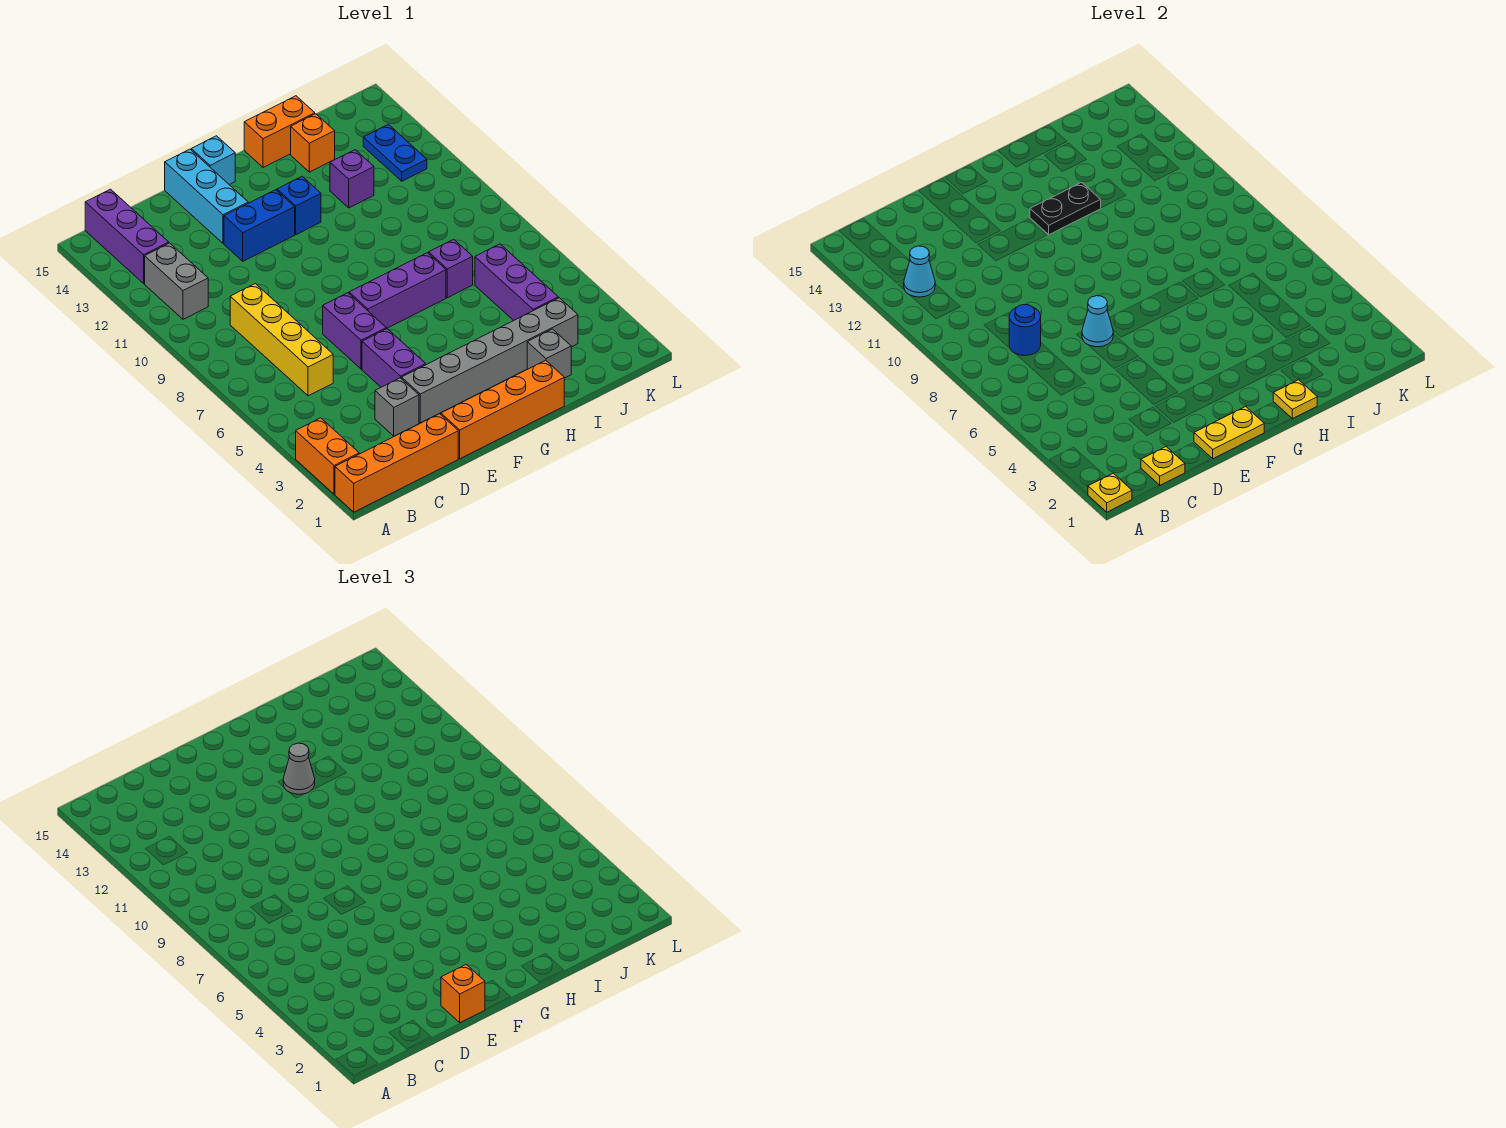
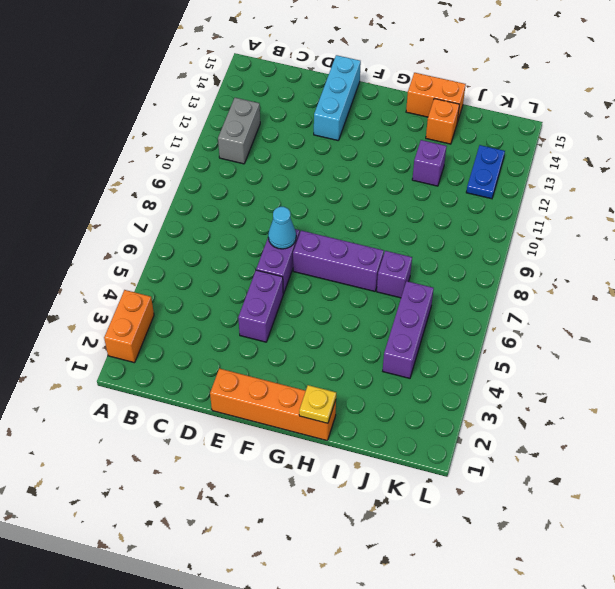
none -> orange 1x4 brick [335,414,458,512]
none -> purple 1x3 brick [85,189,169,283]
none -> yellow 1x4 brick [230,284,333,396]
none -> grey 1x1 brick [375,378,419,436]

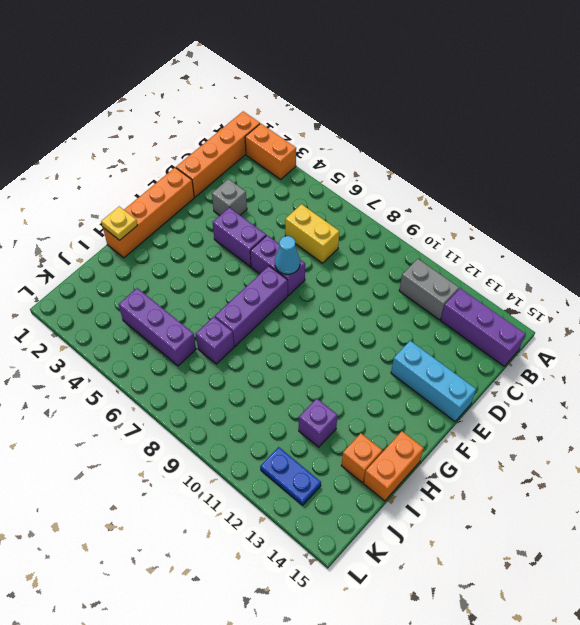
yellow 1x2 brick [285,204,339,263] -> yellow 1x4 brick [230,284,333,396]
none -> grey 1x6 brick [402,298,578,423]
none -> blue 1x2 brick [224,190,295,261]
none -> cyan 1x1 brick [191,136,235,185]
none -> blue 1x1 brick [277,176,321,235]

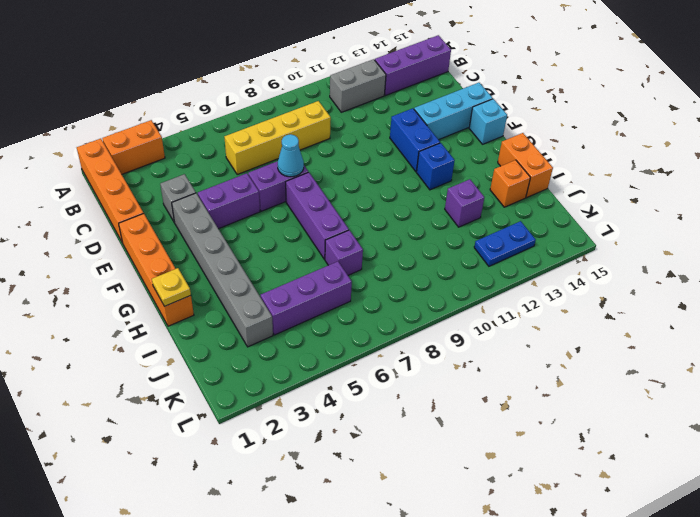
none -> grey 1x1 brick [527,329,571,378]
none -> yellow 1x1 plate [1088,473,1132,512]
none -> cyan 1x1 cone [904,246,935,297]
none -> yellow 1x1 plate [1141,447,1185,485]

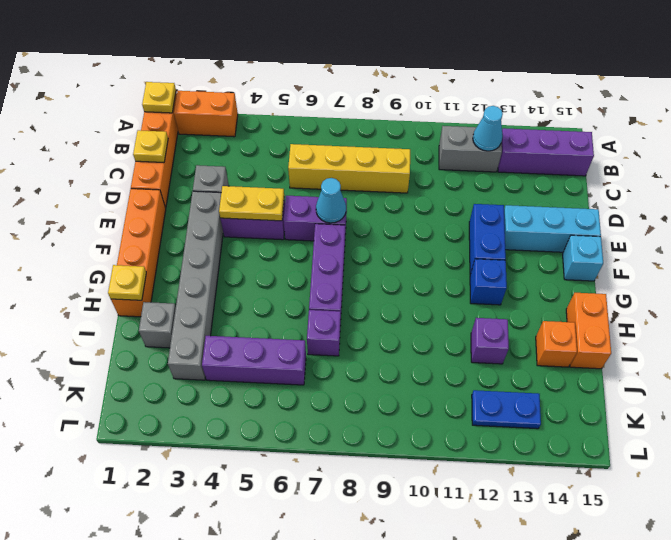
yellow 1x2 plate [219,186,284,221] -> yellow 1x2 plate turned to [1194,406,1264,459]
none -> blue 1x1 round brick [1009,305,1041,356]
none -> black 1x2 plate [1030,182,1101,235]
none -> orange 1x1 brick [441,965,485,1023]
none -> grey 1x1 cone [283,743,315,794]

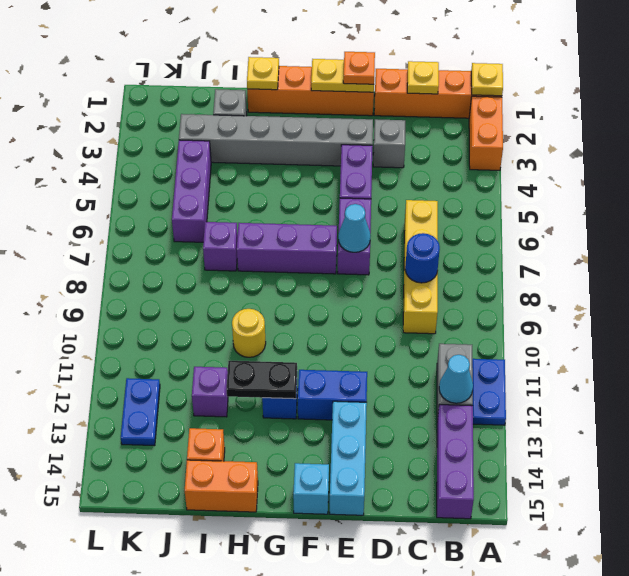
blue 1x2 plate [472,359,506,425] -> none
orange 1x1 plate [343,52,375,84] -> orange 1x1 brick [441,965,485,1023]
yellow 1x1 round brick [232,309,266,357] -> none
none -> grey 1x1 cone [283,743,315,794]

